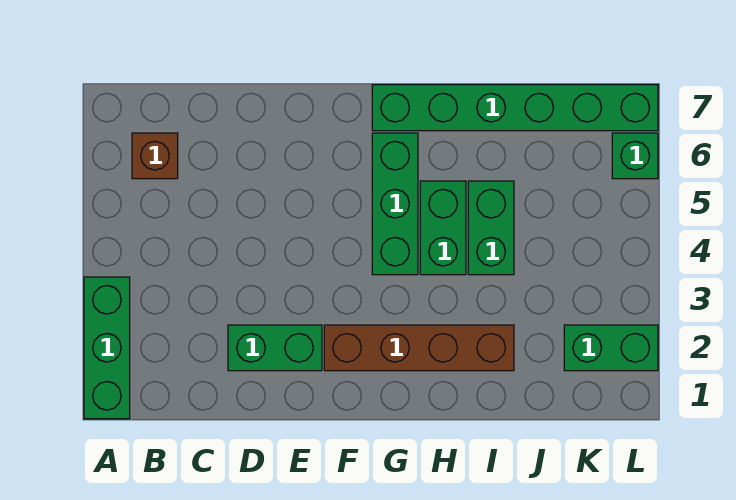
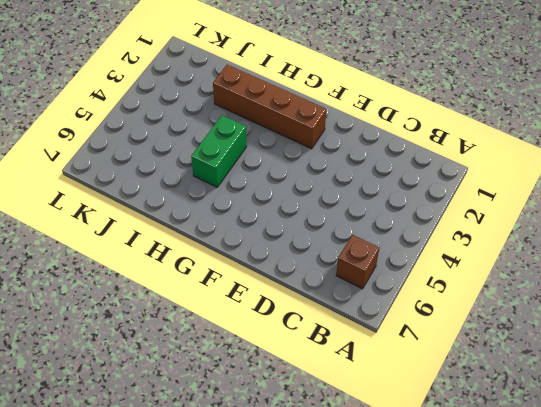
none -> green 1x3 brick [84,277,130,419]
none -> green 1x2 brick [228,325,322,371]

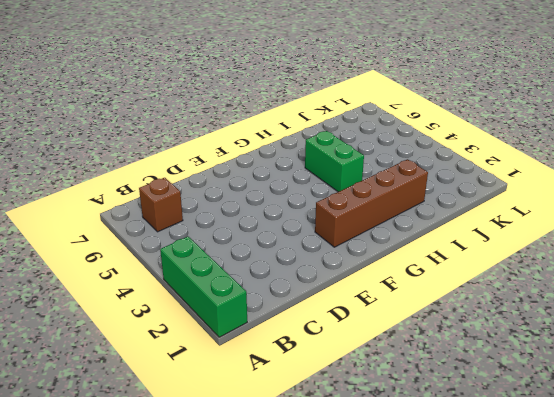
none -> green 1x2 brick [228,325,322,371]
none -> green 1x3 brick [372,133,418,275]

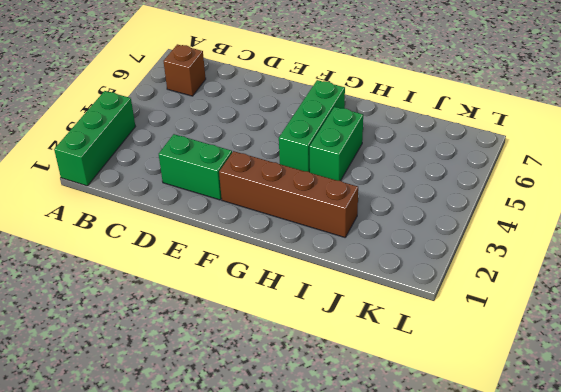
none -> green 1x6 brick [372,85,658,131]
none -> green 1x2 brick [468,181,514,275]

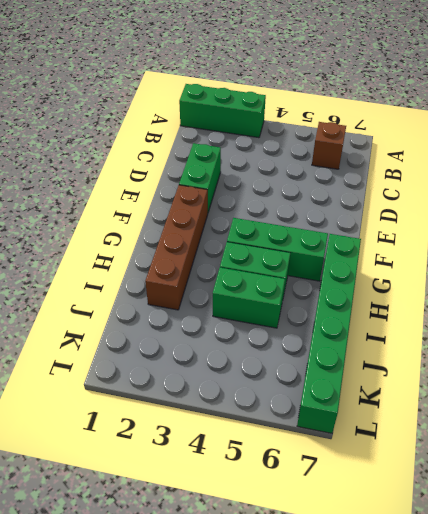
none -> green 1x2 brick [564,325,658,371]
none -> green 1x1 brick [612,133,658,179]

